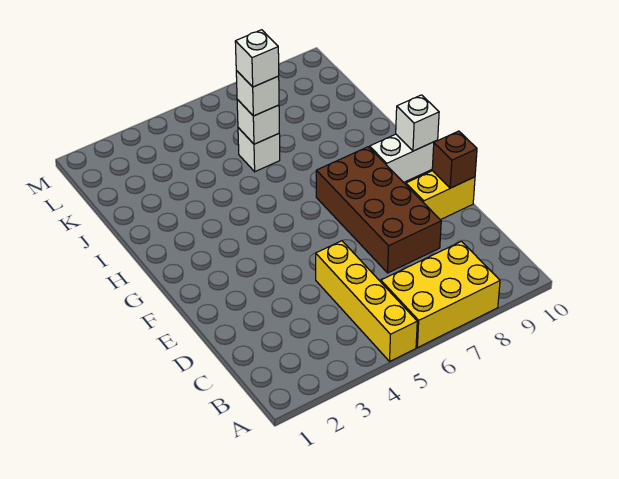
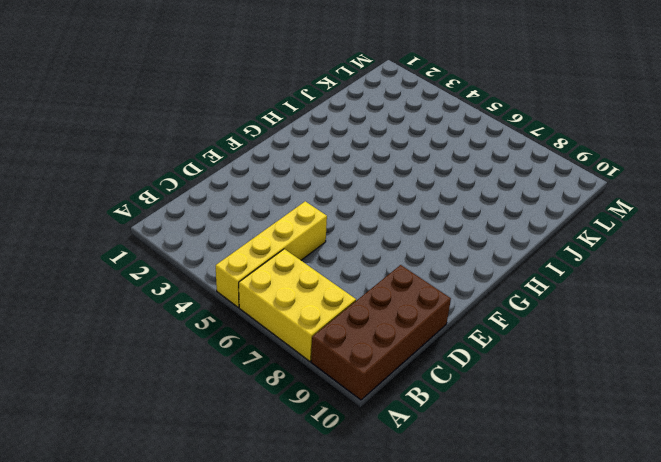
brown 2x4 brick [311,265,451,400] -> brown 2x4 brick moved to [316,147,441,273]
none -> yellow 1x2 brick [406,171,475,220]
none -> white 1x2 brick [369,134,438,182]

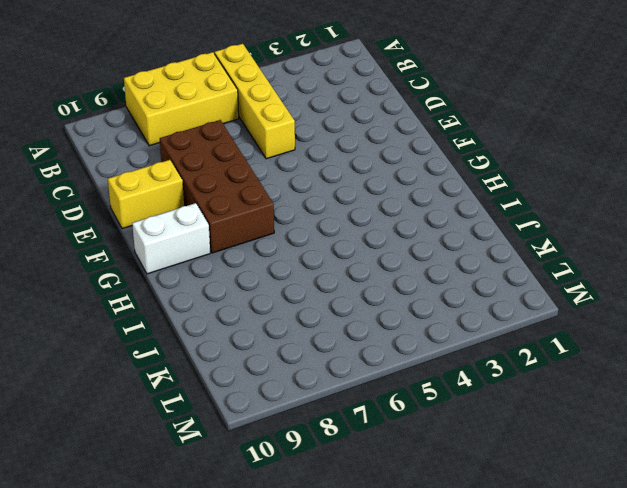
none -> white 1x1 brick [238,128,280,172]
none -> brown 1x1 brick [432,131,477,188]

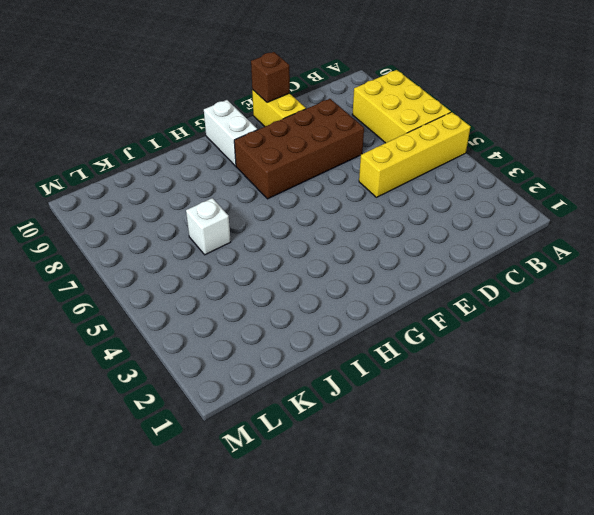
none -> white 1x1 brick [396,95,439,151]
none -> white 1x1 brick [237,100,279,144]

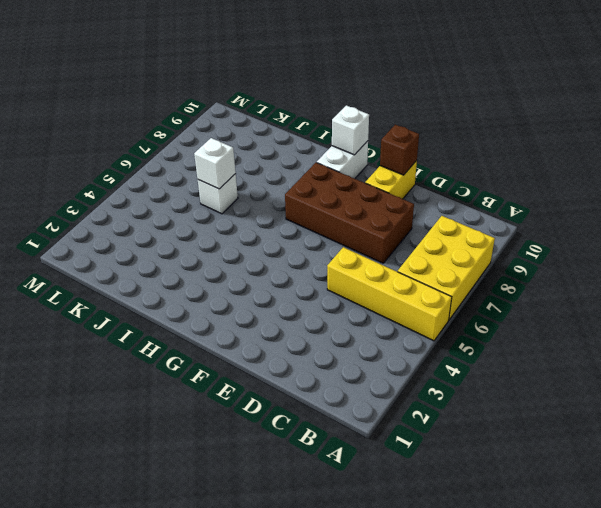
none -> white 1x1 brick [236,71,279,116]
none -> white 1x1 brick [235,30,279,87]

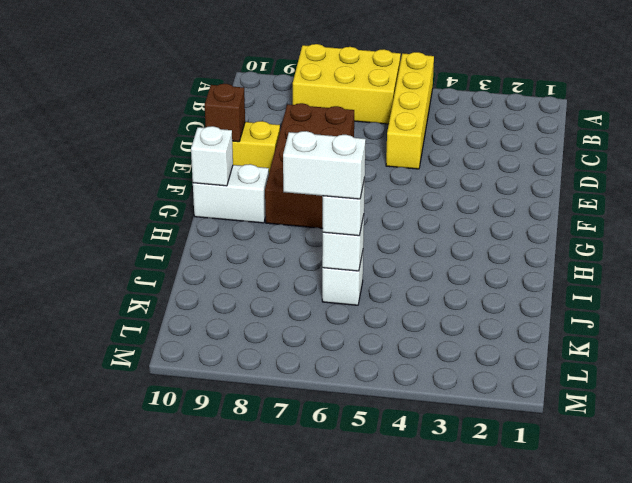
white 1x2 brick [283,131,366,199] -> white 1x1 brick [235,30,279,87]

